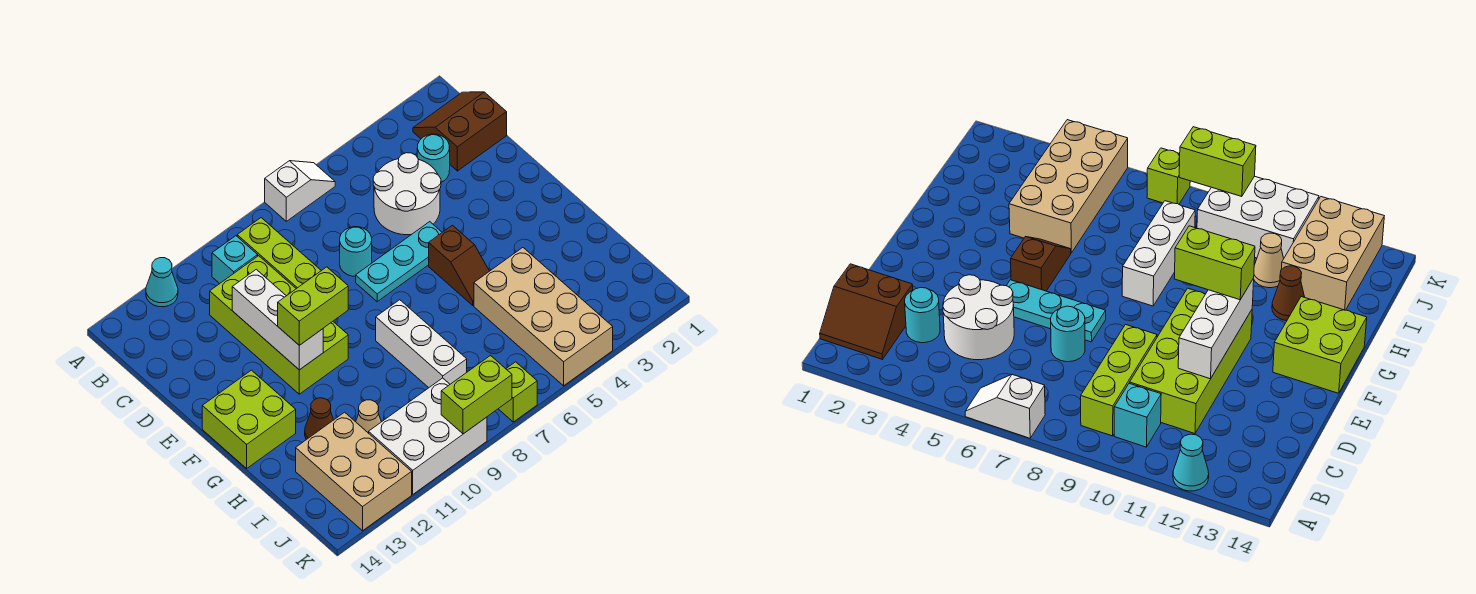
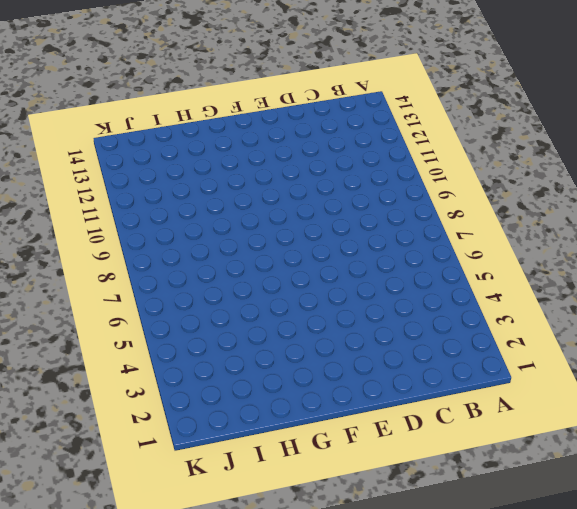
none -> white 1x2 slope [265,161,335,221]
none -> cyan 1x1 cone [146,258,178,307]
none -> brown 2x2 slope [413,92,507,171]

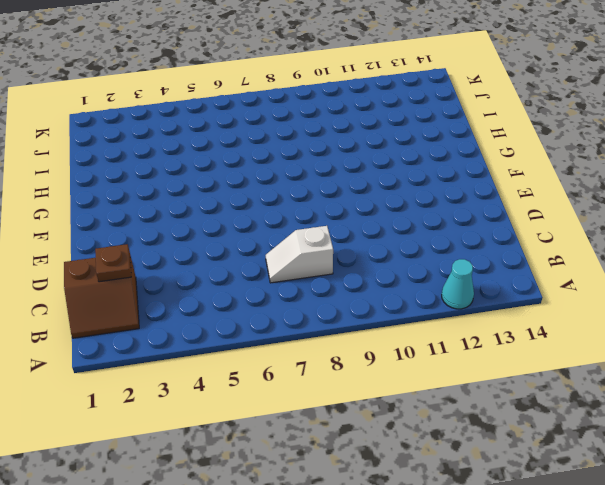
brown 1x1 plate [95,244,131,282] -> none
white 1x2 slope [266,226,333,283] -> white 1x2 slope moved to [265,161,335,221]
none -> lime 1x3 brick [237,218,321,289]
none -> cyan 1x1 brick [212,236,258,284]
none -> cyan 1x1 round brick [417,134,450,182]

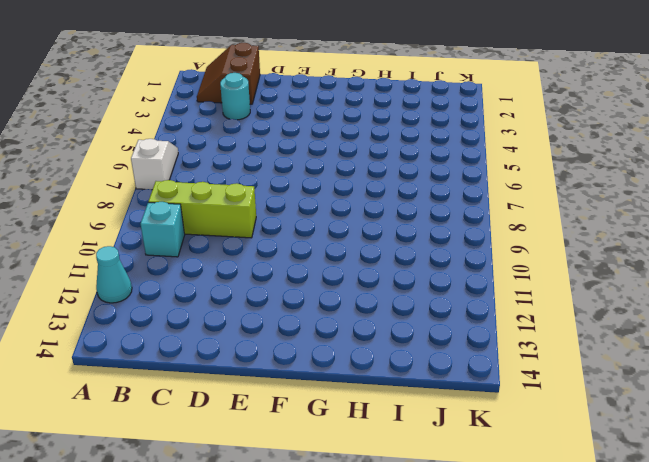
none -> white 2x2 round brick [373,153,441,235]
none -> lime 2x4 brick [210,256,348,394]
none -> cyan 1x1 round brick [340,227,372,276]

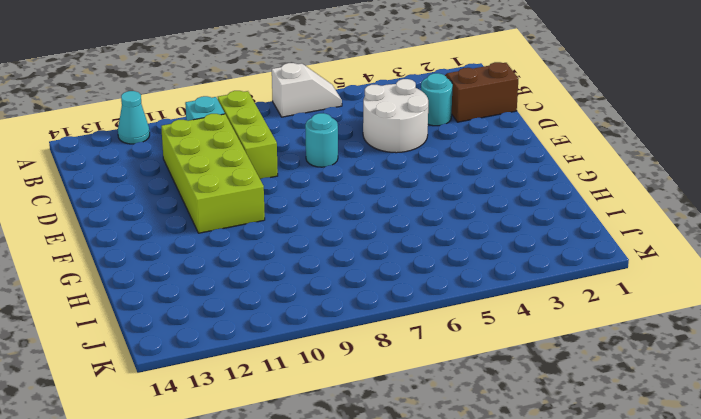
none -> cyan 1x3 plate [356,222,442,302]
none -> brown 1x2 slope [429,225,489,305]
none -> lime 2x2 brick [202,370,296,468]

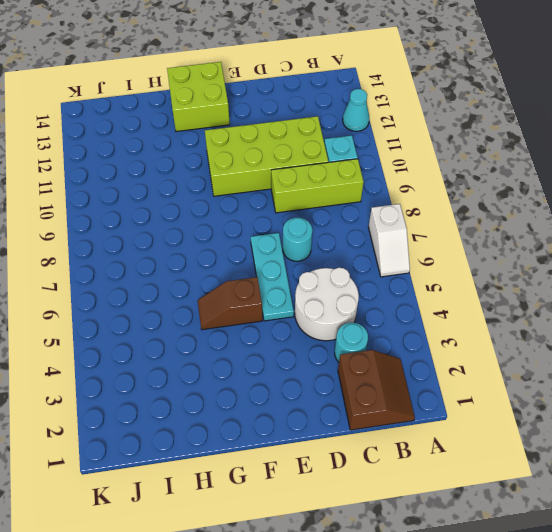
none -> white 1x3 brick [376,300,467,388]
none -> tan 2x4 brick [474,248,613,386]
none -> brown 1x1 cone [305,398,333,440]

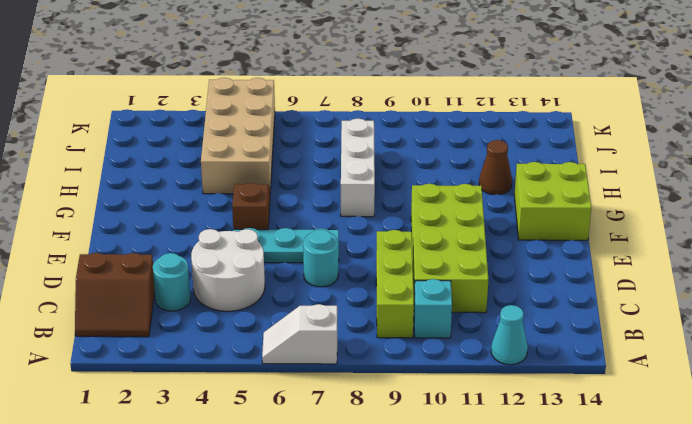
none -> tan 1x1 cone [356,400,381,433]
none -> tan 2x3 brick [296,412,412,531]
none -> white 2x3 brick [369,378,487,494]

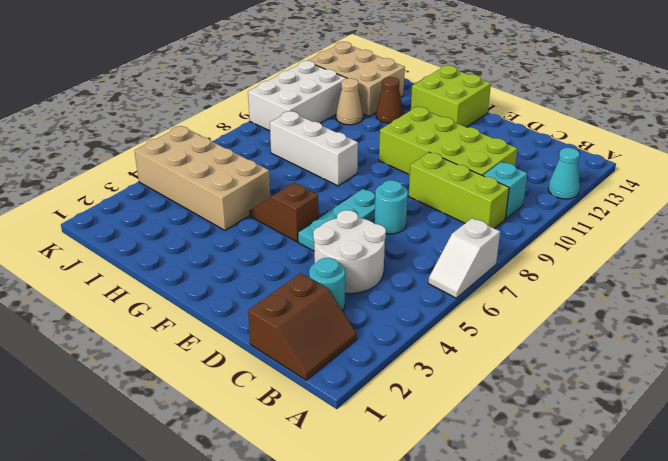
none -> lime 1x1 brick [499,362,537,422]
none -> white 1x3 brick [232,269,323,370]
none -> lime 1x2 brick [441,356,512,434]

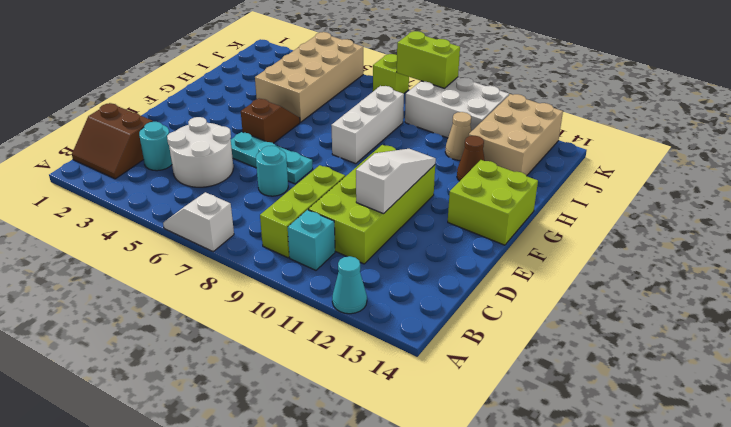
white 1x3 slope [356,149,436,214] -> white 1x3 brick [232,269,323,370]
none -> lime 1x2 brick [278,267,348,345]

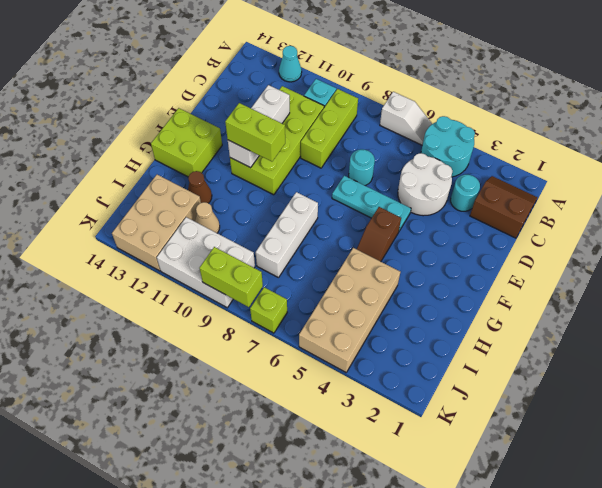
cyan 2x2 round brick [421,116,475,177] -> none

